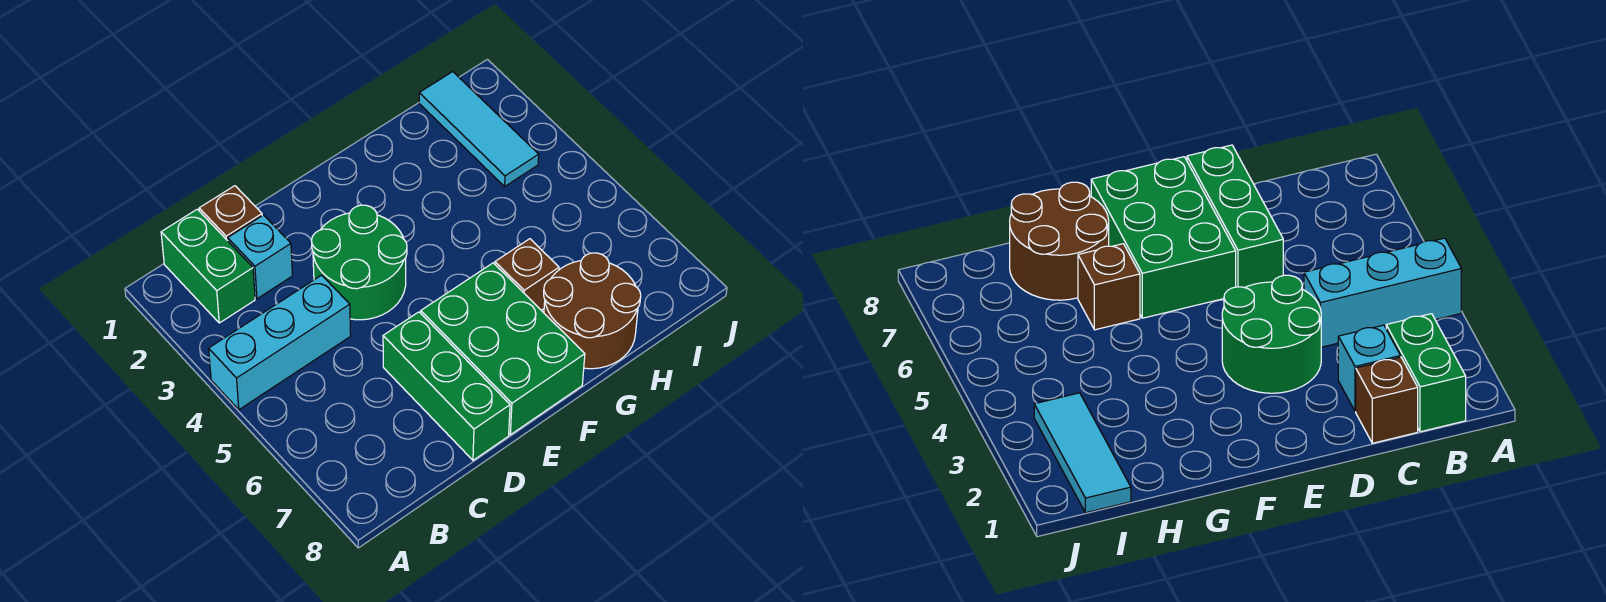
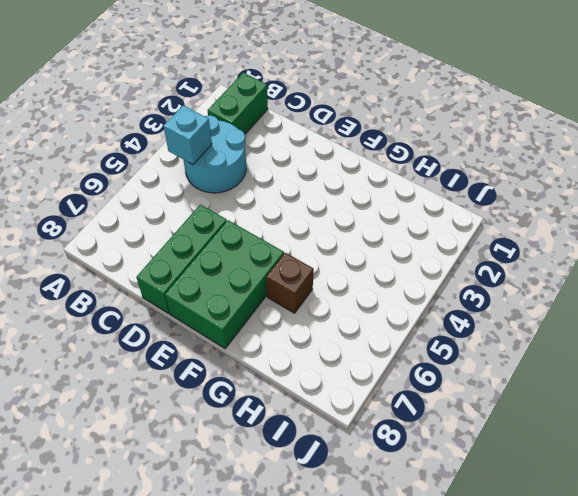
cyan 2x2 round brick [183,115,246,193] -> cyan 1x3 brick [209,275,351,410]
cyan 1x1 brick [163,105,212,165] -> cyan 1x1 brick moved to [228,215,292,299]
none -> brown 1x1 brick [199,186,262,241]
none -> green 2x2 round brick [311,205,407,320]

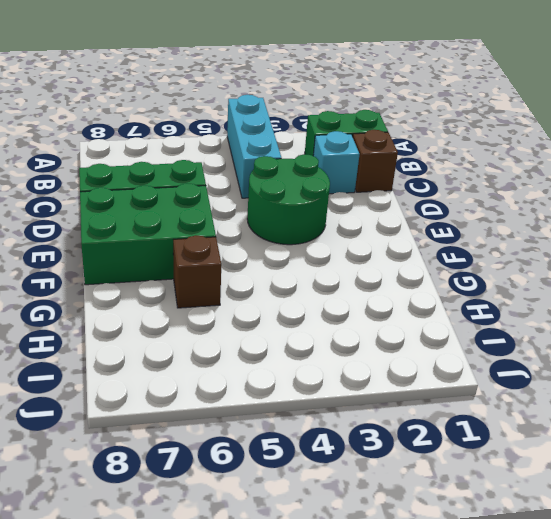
none -> brown 2x2 round brick [544,253,641,369]
none -> cyan 1x3 tile [419,72,539,186]

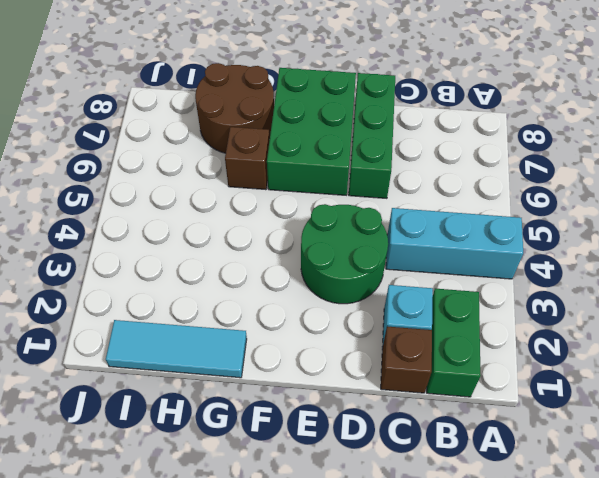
cyan 1x3 tile [106,320,247,378] -> cyan 1x3 tile turned to [419,72,539,186]

